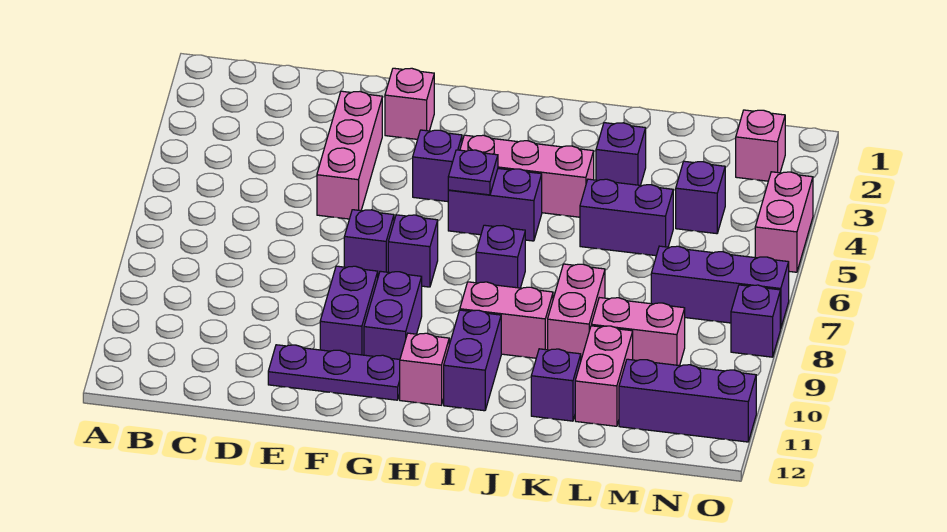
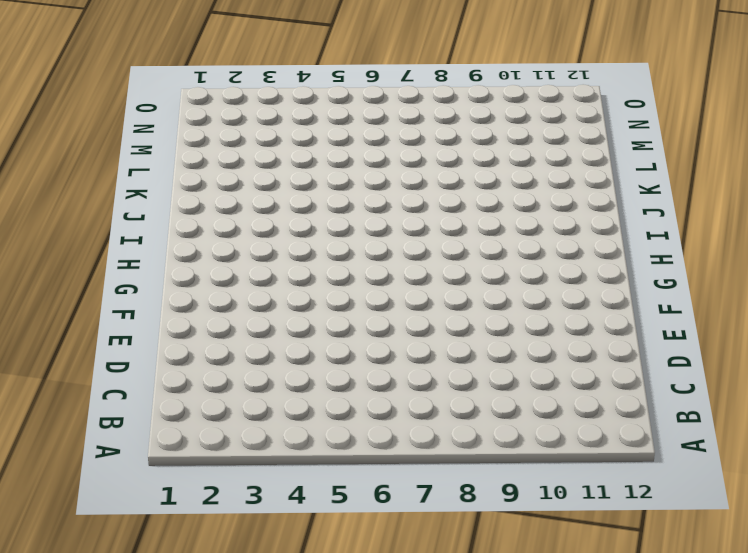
none -> pink 1x3 brick [317,91,382,219]
none -> purple 1x3 plate [268,345,400,400]
none -> pink 1x1 brick [385,68,434,139]

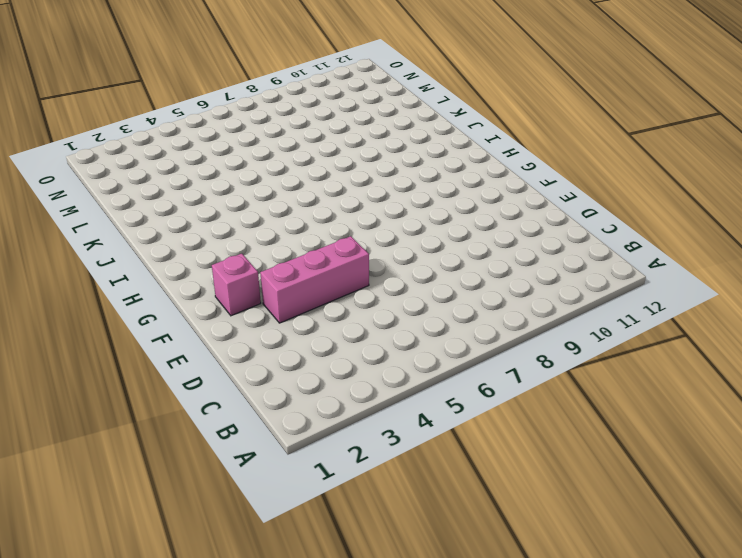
none -> purple 1x3 plate [268,345,400,400]
none -> purple 1x1 brick [344,210,394,276]
none -> purple 1x2 brick [320,266,378,355]

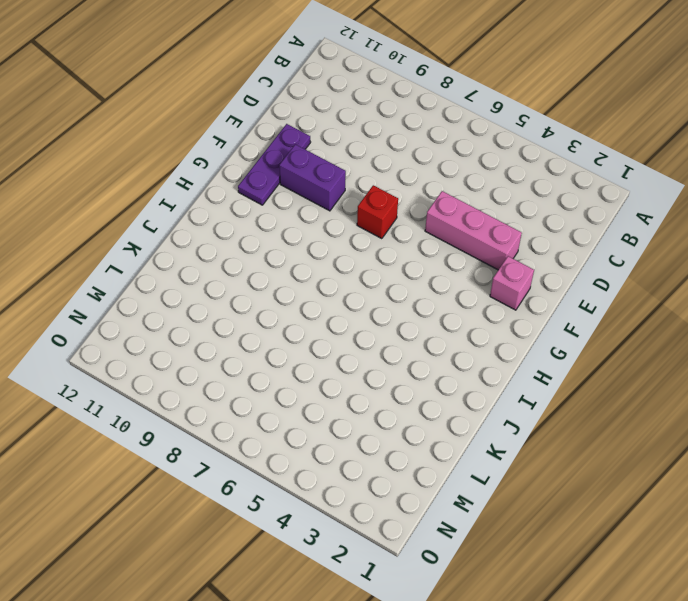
red 1x1 brick [357,185,398,239] -> purple 1x1 brick [344,210,394,276]
none -> purple 1x1 brick [413,130,462,202]
none -> purple 1x1 brick [388,215,438,287]
none -> purple 1x2 brick [364,271,422,359]

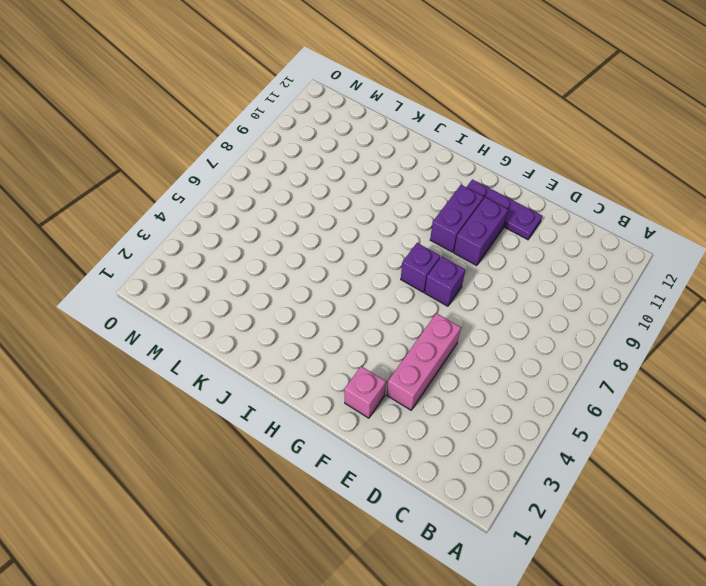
none -> purple 1x1 brick [413,130,462,202]
none -> pink 1x3 brick [460,135,594,217]
none -> purple 1x2 brick [448,169,542,241]

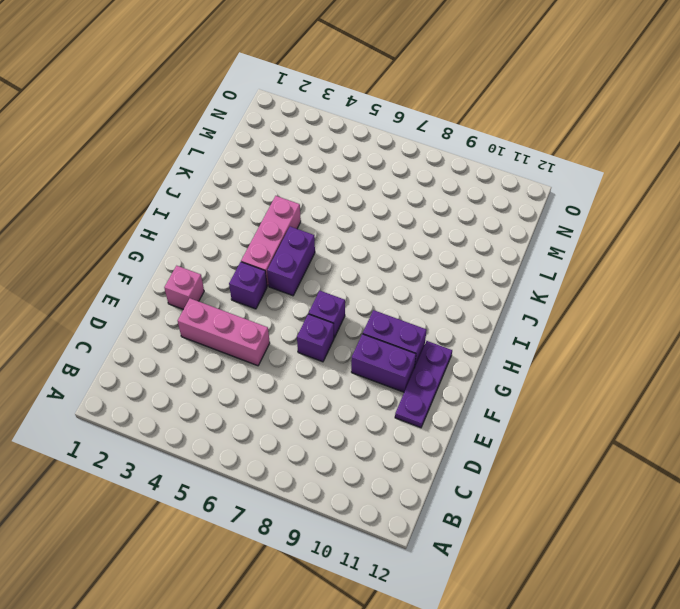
none -> pink 1x1 brick [400,333,449,405]
none -> purple 1x1 brick [476,225,525,288]
none -> pink 1x2 brick [460,282,553,358]

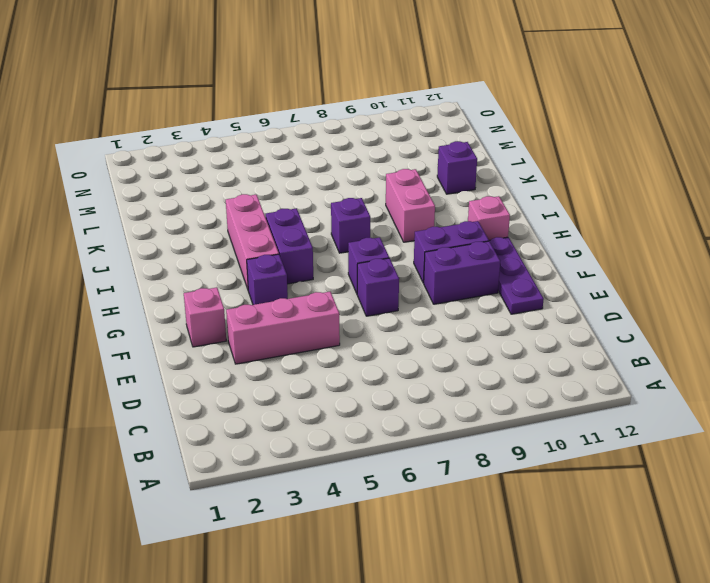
none -> purple 1x2 brick [444,310,501,411]
none -> purple 1x1 brick [596,123,646,185]
none -> purple 1x2 brick [580,179,673,256]

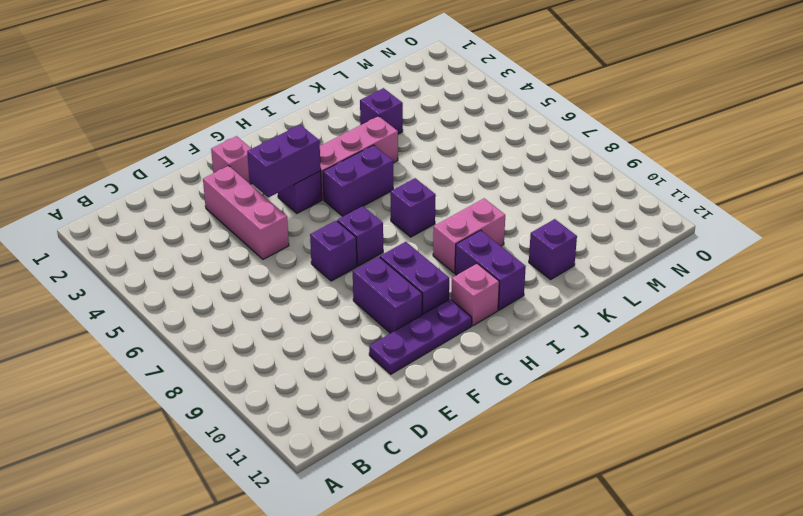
purple 1x2 brick [247,125,321,197] -> purple 1x2 brick moved to [580,179,673,256]
none -> pink 1x2 brick [548,264,605,359]
none -> pink 1x2 brick [591,298,685,366]
none -> pink 1x2 brick [575,326,633,426]

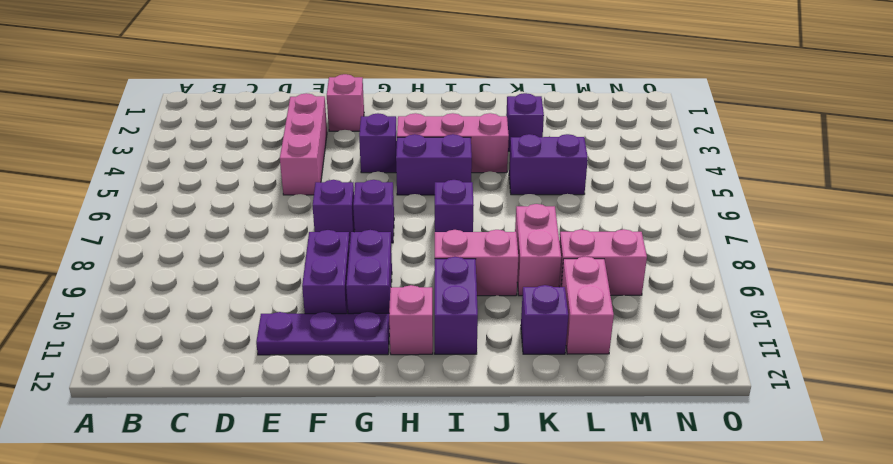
none -> purple 1x1 brick [676,161,725,234]
none -> purple 1x3 brick [651,246,789,329]
none -> purple 1x3 brick [619,359,756,442]

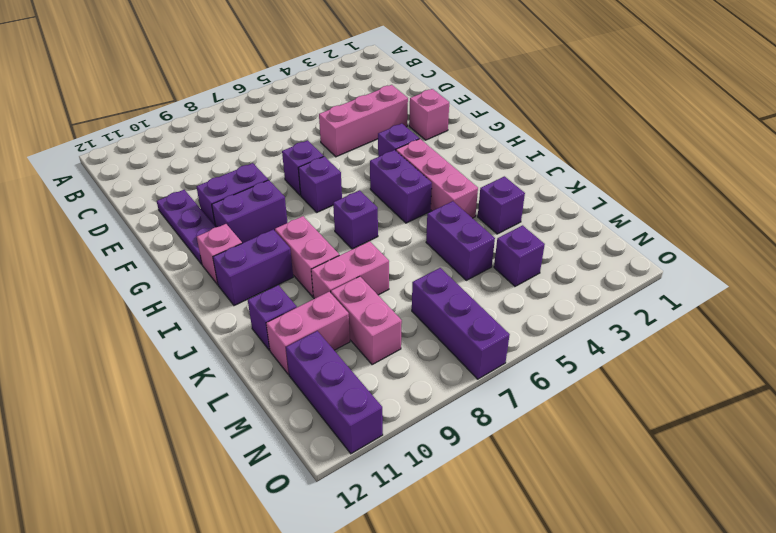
none -> pink 1x1 brick [736,110,785,181]
none -> pink 1x2 brick [755,172,813,272]
none -> purple 1x1 brick [731,285,780,357]

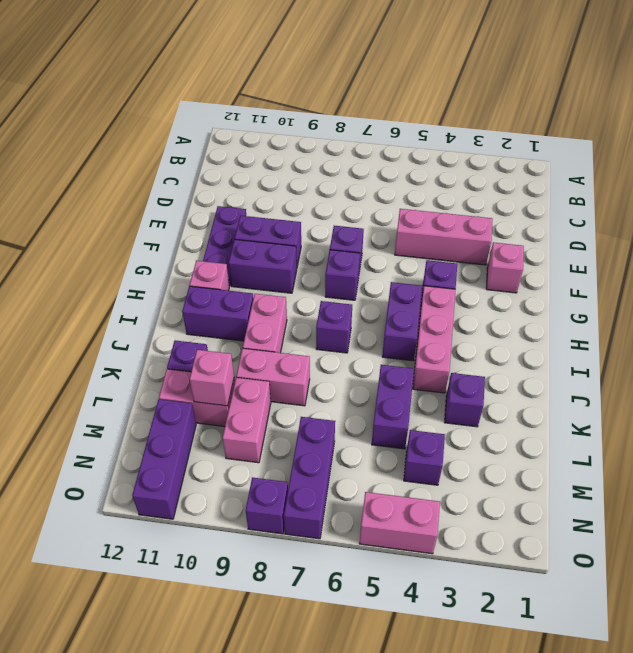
pink 1x1 brick [190,350,234,406] -> pink 1x1 brick moved to [736,110,785,181]
none -> purple 1x1 plate [448,150,498,195]

